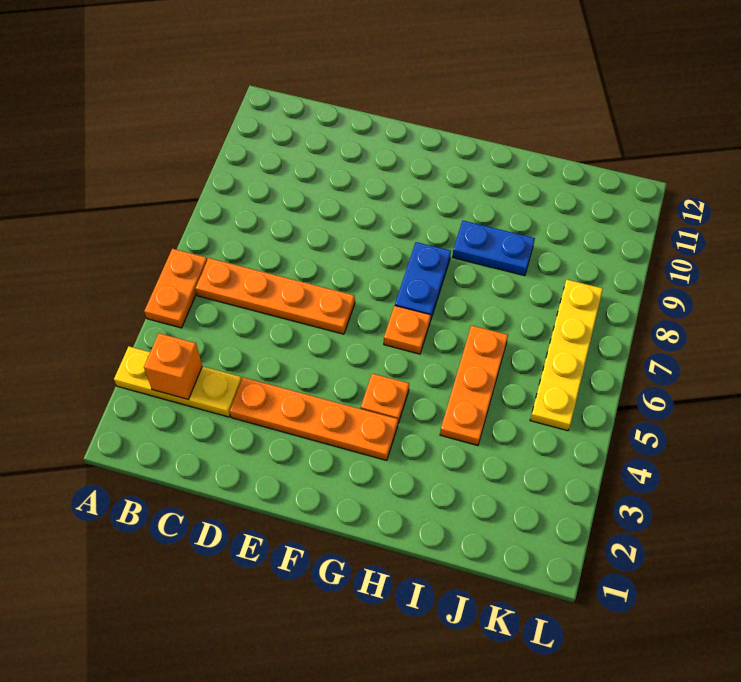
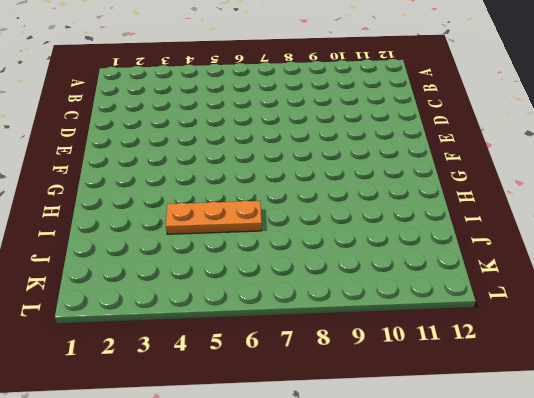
none -> yellow 1x3 plate [114,347,242,417]
none -> orange 1x2 plate [144,249,207,328]

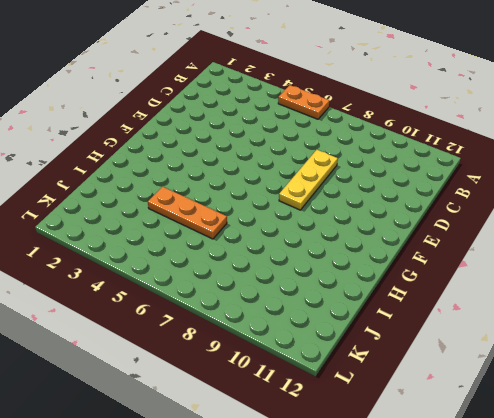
yellow 1x3 plate [279,150,338,210] -> yellow 1x3 plate moved to [114,347,242,417]
none -> orange 1x4 plate [196,258,355,334]
none -> orange 1x4 plate [230,377,398,460]

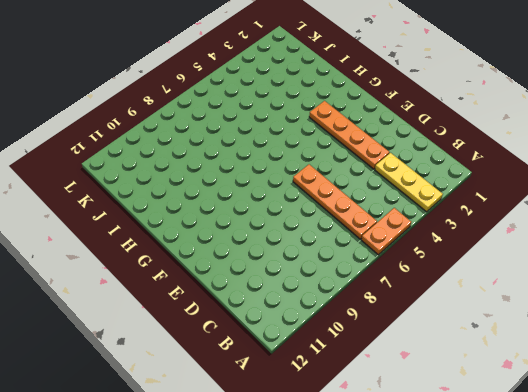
none -> orange 1x1 plate [361,373,409,423]
none -> orange 1x1 plate [384,306,431,354]

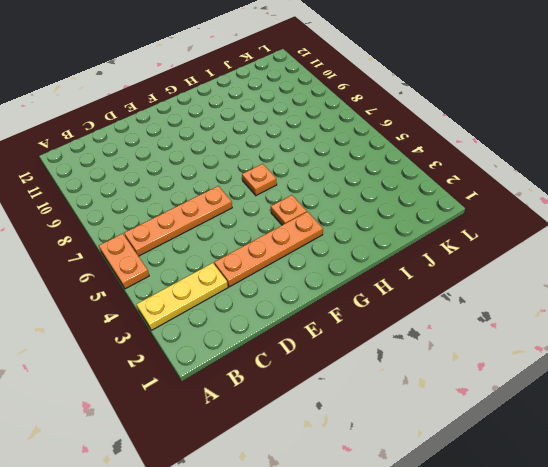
none -> blue 1x2 plate [395,242,451,321]
none -> blue 1x2 plate [453,221,535,276]

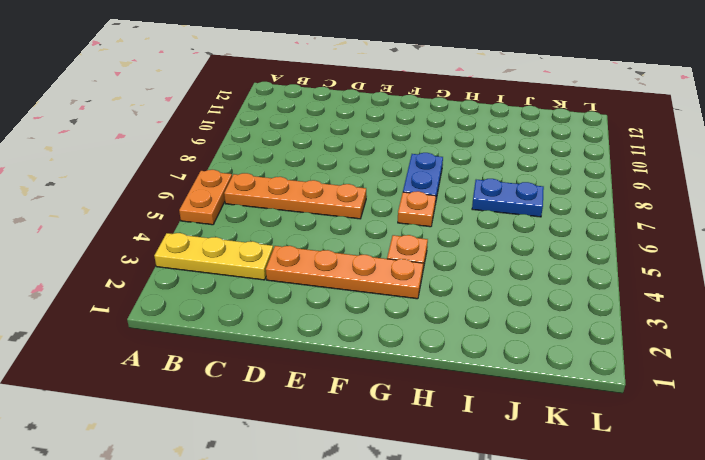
blue 1x2 plate [472,179,544,217] -> blue 1x2 plate moved to [453,221,535,276]
none -> orange 1x3 plate [440,325,508,445]
none -> yellow 1x4 plate [530,280,603,431]

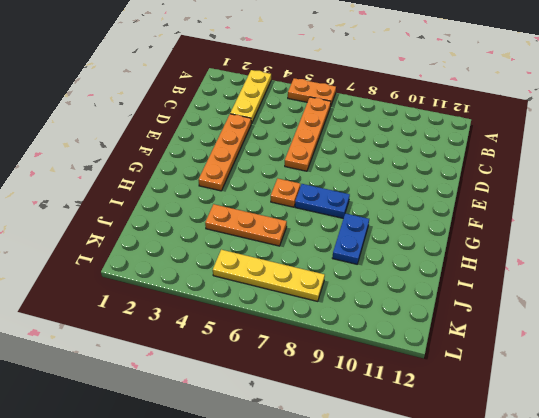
none -> orange 1x1 plate [361,373,409,423]
none -> orange 1x1 brick [144,333,202,400]

